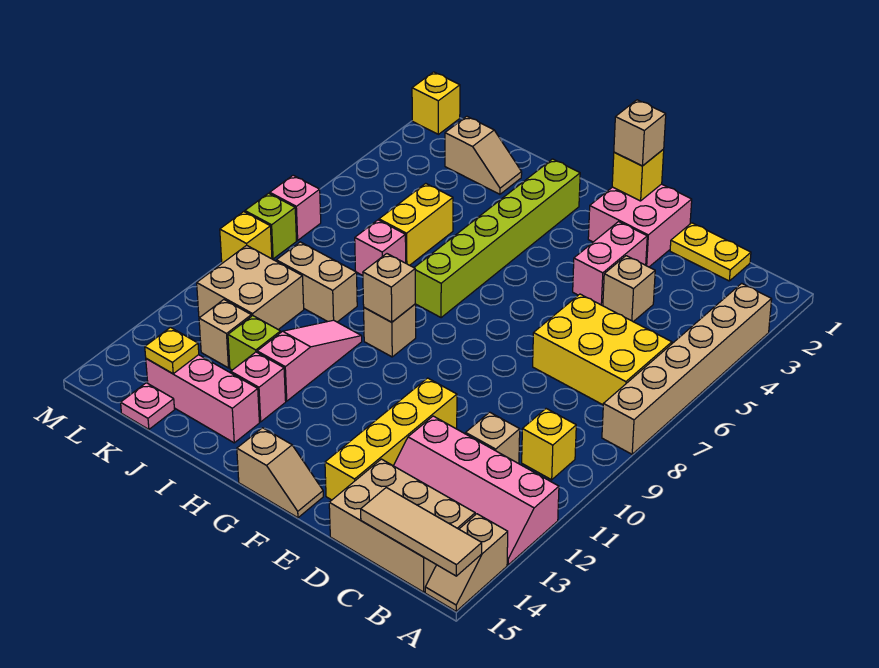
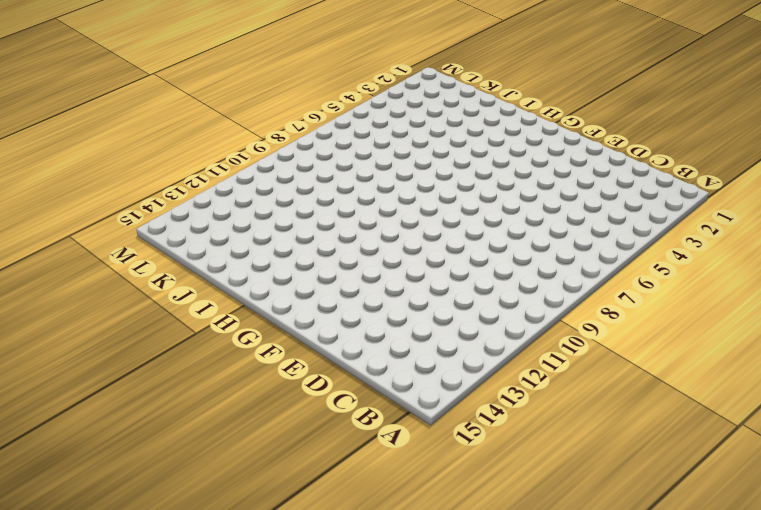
none -> tan 1x6 brick [602,283,772,454]
none -> pink 2x4 slope [394,416,559,565]
none -> tan 1x2 slope [425,514,508,611]
none -> yellow 2x3 brick [533,294,672,405]

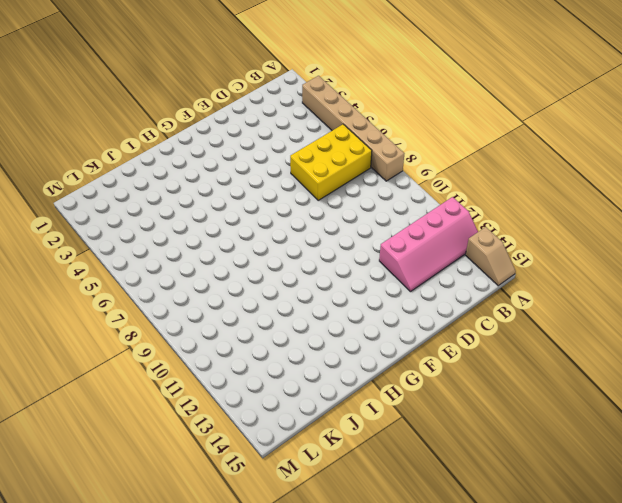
none -> yellow 1x1 brick [522,409,576,480]
none -> tan 2x3 brick [329,459,475,592]
none -> yellow 1x2 plate [670,223,751,281]
none -> tan 1x1 brick [466,412,520,464]

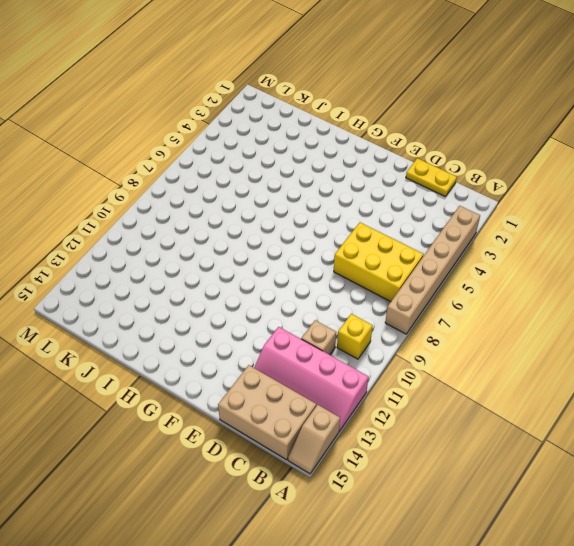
none -> tan 1x1 brick [603,256,655,322]
none -> pink 2x2 brick [588,184,692,267]
none -> pink 1x2 brick [573,222,647,306]
none -> yellow 1x4 brick [325,378,457,500]

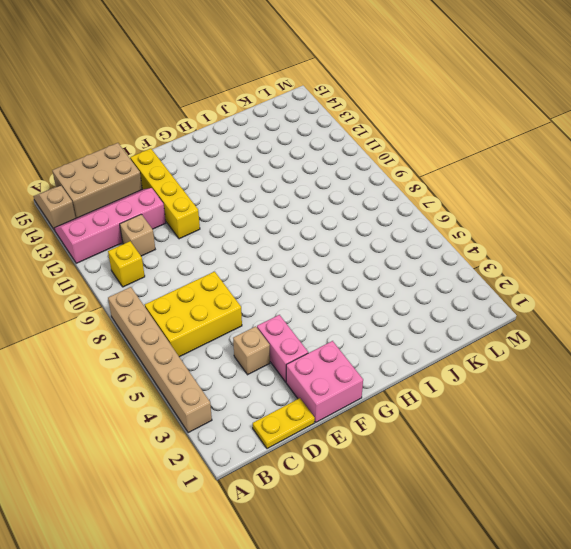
none -> tan 1x2 slope [237,428,323,518]
none -> lime 1x6 brick [414,159,580,318]
none -> tan 1x1 brick [364,304,416,357]
none -> pink 1x3 slope [257,320,362,401]

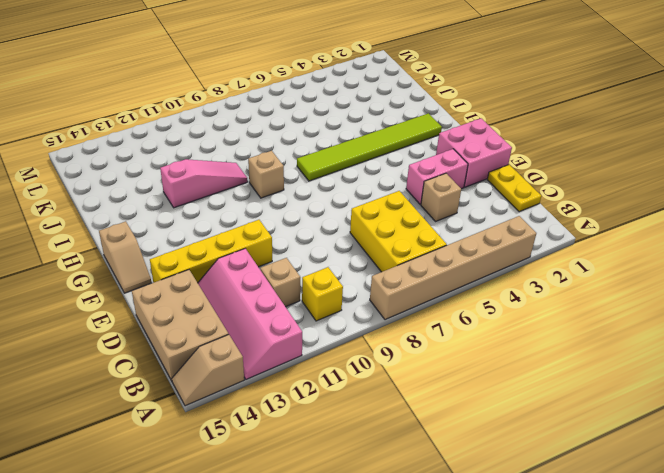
lime 1x6 tile [297,113,442,181] -> lime 1x6 brick [414,159,580,318]
none -> pink 1x1 brick [231,352,286,422]
none -> pink 1x3 brick [146,355,259,443]
none -> tan 1x2 slope [445,116,522,194]
none -> yellow 1x2 brick [379,183,453,265]

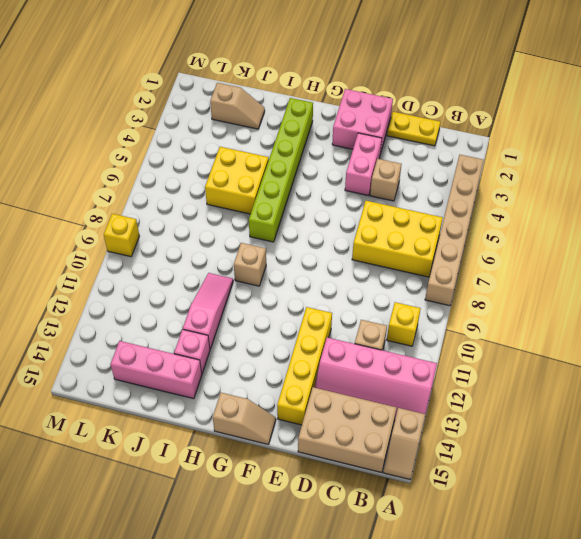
yellow 2x2 brick [205,147,269,214] -> yellow 1x2 brick [379,183,453,265]
none -> pink 1x1 brick [355,220,406,275]
none -> tan 1x2 brick [276,242,357,322]
none -> lime 1x1 brick [228,316,281,370]
none -> tan 2x2 brick [197,245,304,330]

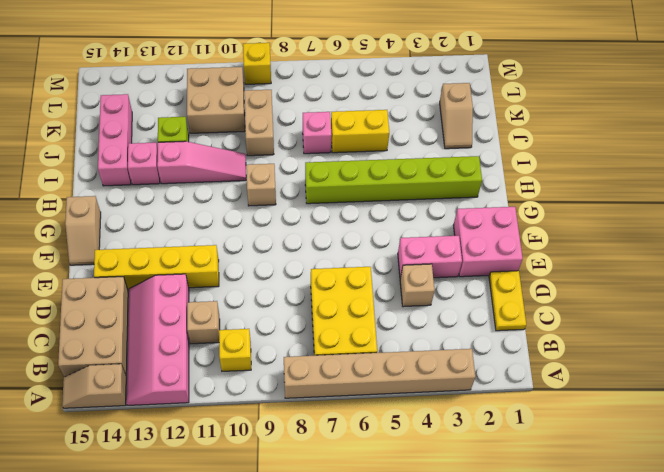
none -> tan 1x1 brick [199,300,251,368]
none -> pink 1x1 plate [121,383,175,429]
none -> yellow 1x1 brick [412,72,460,134]
none -> pink 1x1 brick [270,175,321,240]

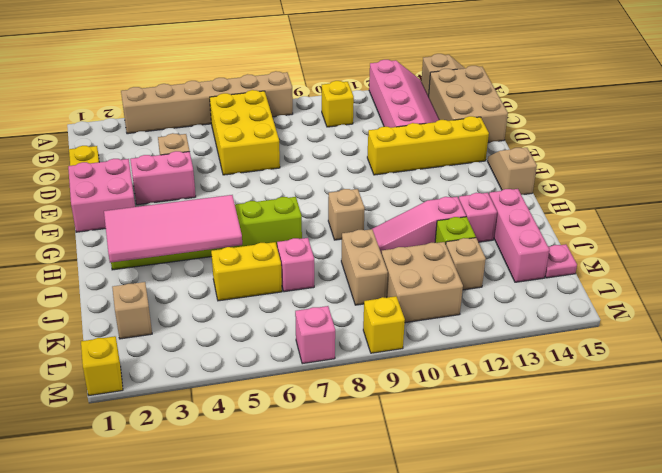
pink 2x4 tile [104,195,242,263] -> none
none -> tan 1x1 brick [466,412,520,464]
none -> lime 1x1 brick [245,193,296,259]
none -> tan 1x3 tile [361,488,482,576]
none -> yellow 1x1 brick [612,149,664,201]

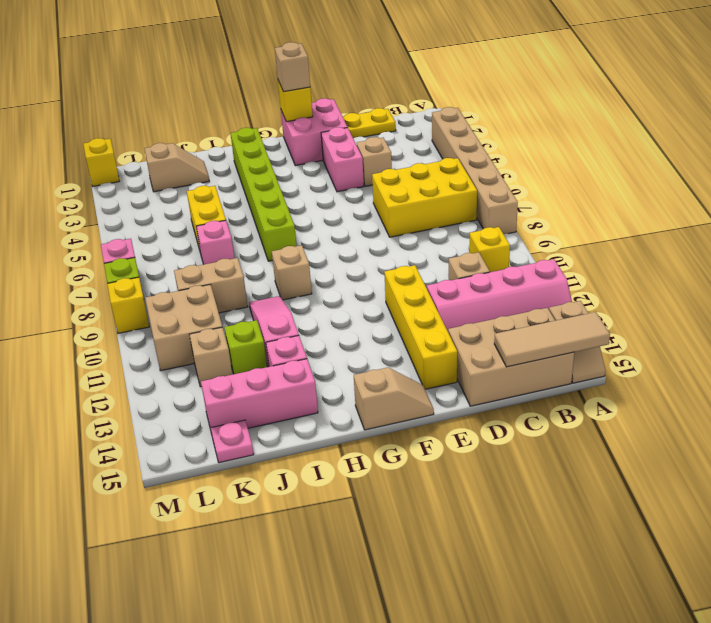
none -> tan 1x1 brick [363,254,415,322]
none -> yellow 1x1 plate [145,327,199,374]

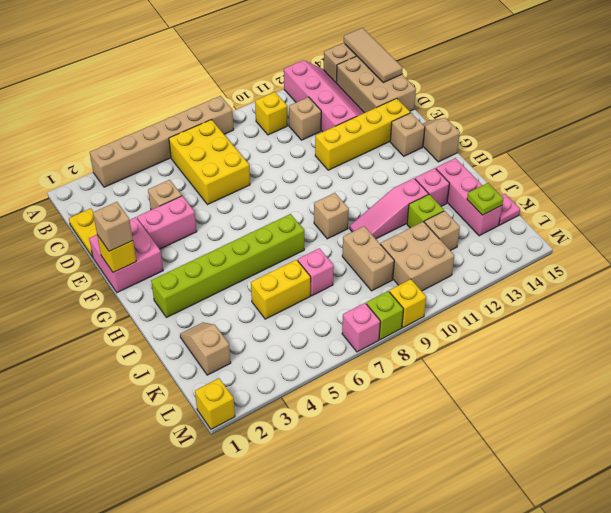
tan 1x1 brick [390,113,425,156] -> tan 1x1 brick moved to [363,254,415,322]
lime 1x1 plate [467,183,503,215] -> yellow 1x1 plate [145,327,199,374]

